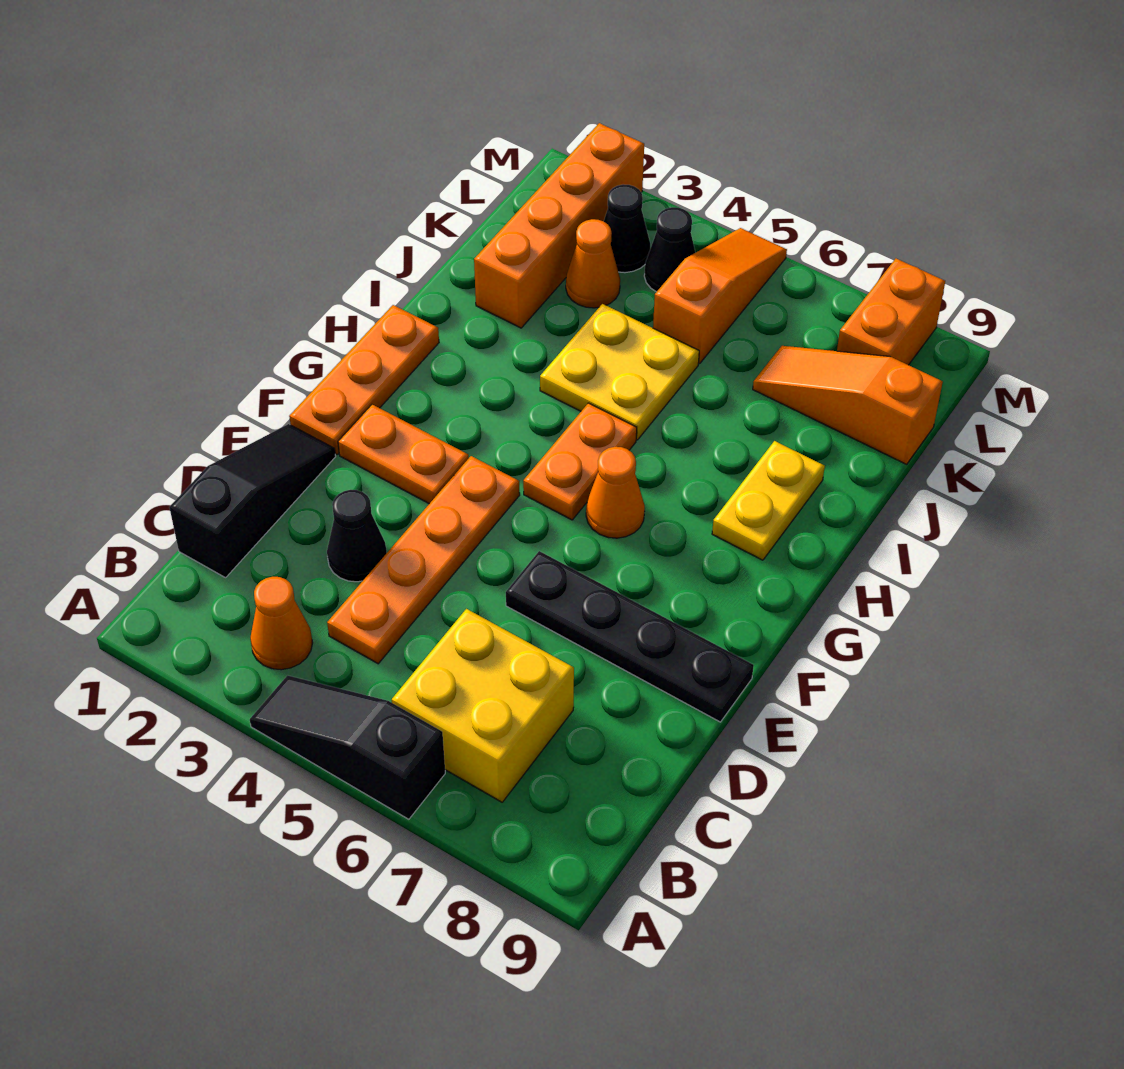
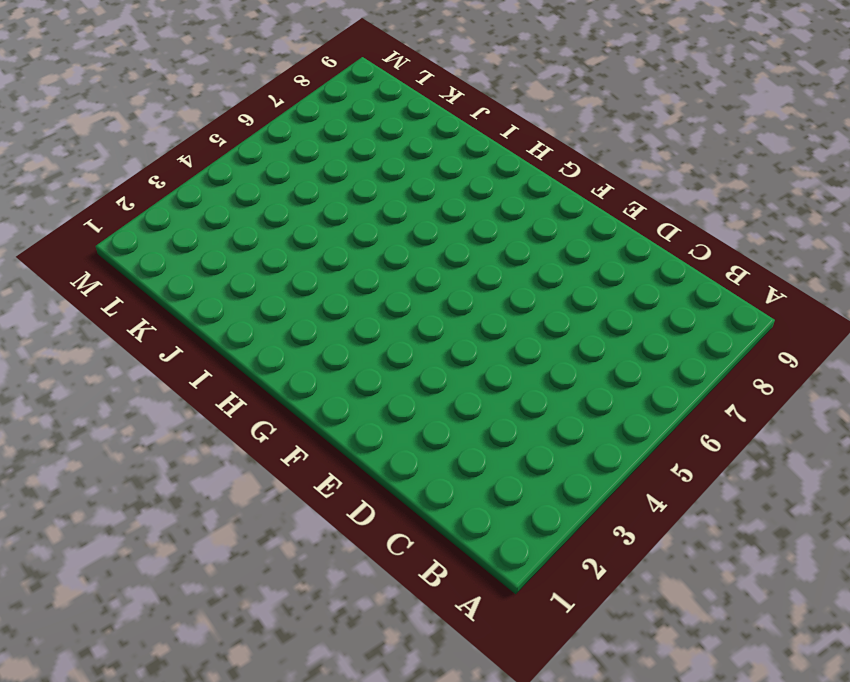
none -> black 1x3 slope [250,675,445,819]
none -> orange 1x1 cone [250,577,313,670]
none -> yellow 2x2 brick [392,609,574,802]

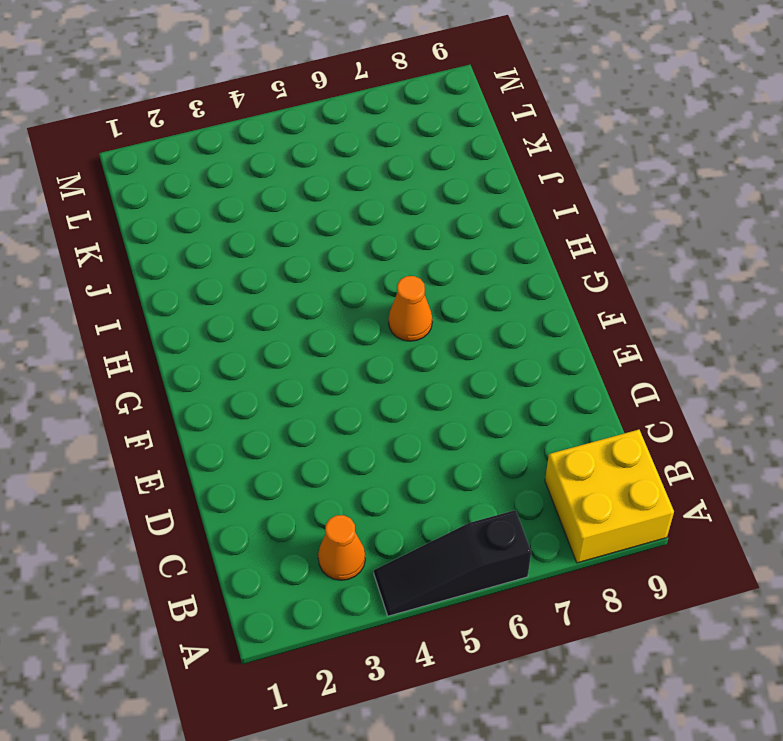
yellow 2x2 brick [545,430,674,563] -> yellow 2x2 brick moved to [392,609,574,802]
none -> black 1x3 slope [169,424,336,578]
none -> orange 1x4 plate [327,456,520,664]
none -> black 1x1 cone [327,490,387,582]

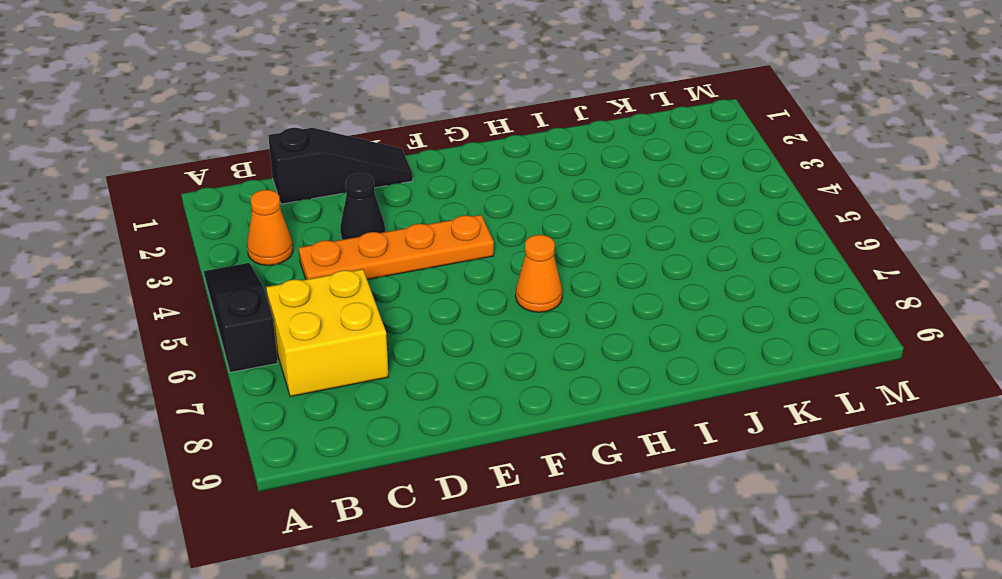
none -> black 1x4 plate [506,551,754,722]
none -> orange 1x3 plate [289,305,439,454]
none -> orange 1x2 plate [338,405,469,504]

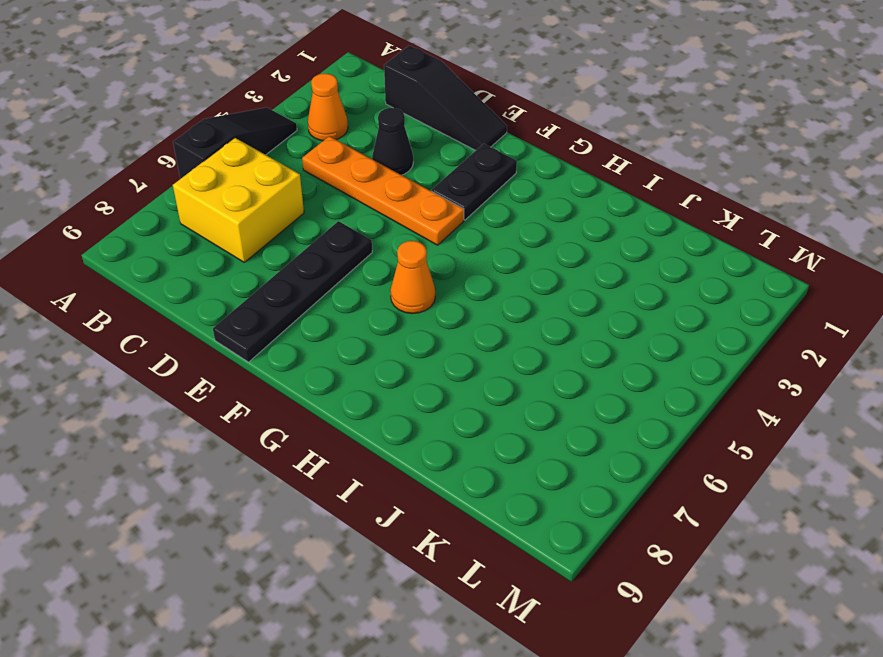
black 1x2 plate [432,144,517,220] -> orange 1x2 plate [338,405,469,504]
none -> orange 1x3 plate [289,305,439,454]
none -> orange 1x2 plate [523,403,637,520]
none -> yellow 1x2 plate [712,441,825,560]

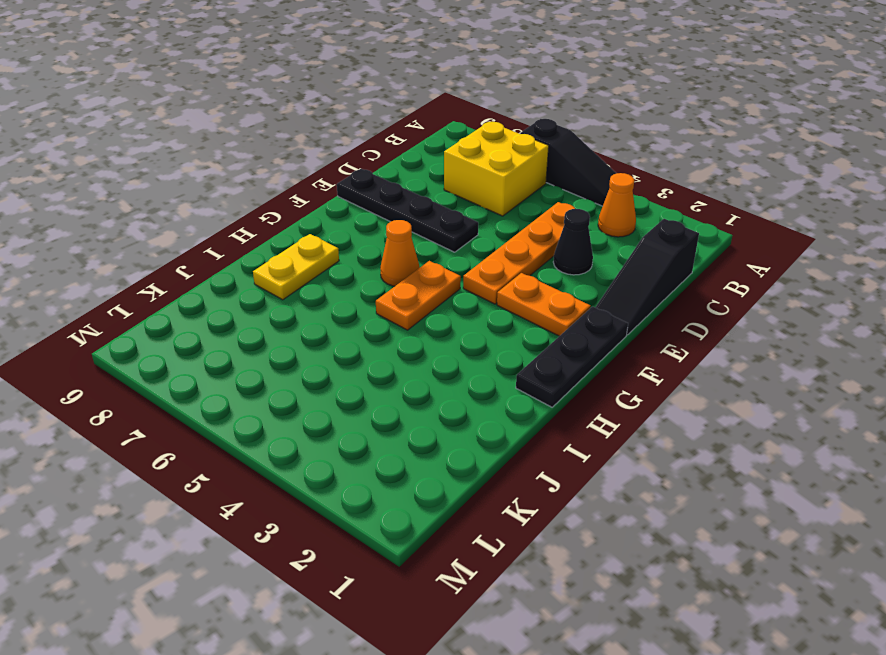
black 1x3 plate [516,307,628,407] -> orange 1x3 plate [289,305,439,454]
none -> yellow 2x2 plate [540,304,699,440]
none -> orange 1x4 brick [474,123,644,328]
none -> orange 1x1 cone [566,219,620,308]

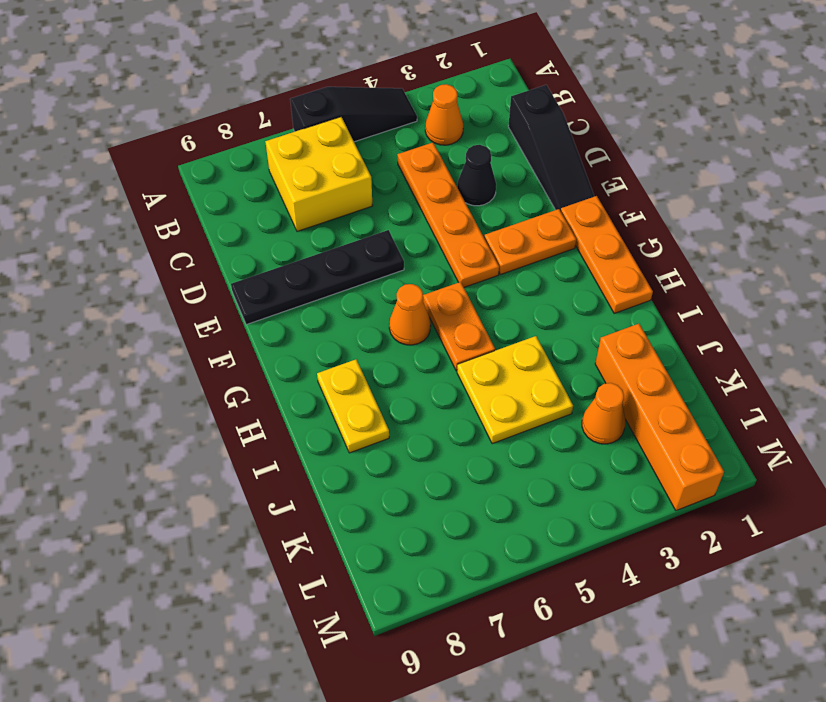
none -> orange 1x3 slope [653,228,787,364]
none -> orange 1x3 slope [753,346,943,464]
none -> black 1x1 cone [604,184,650,273]

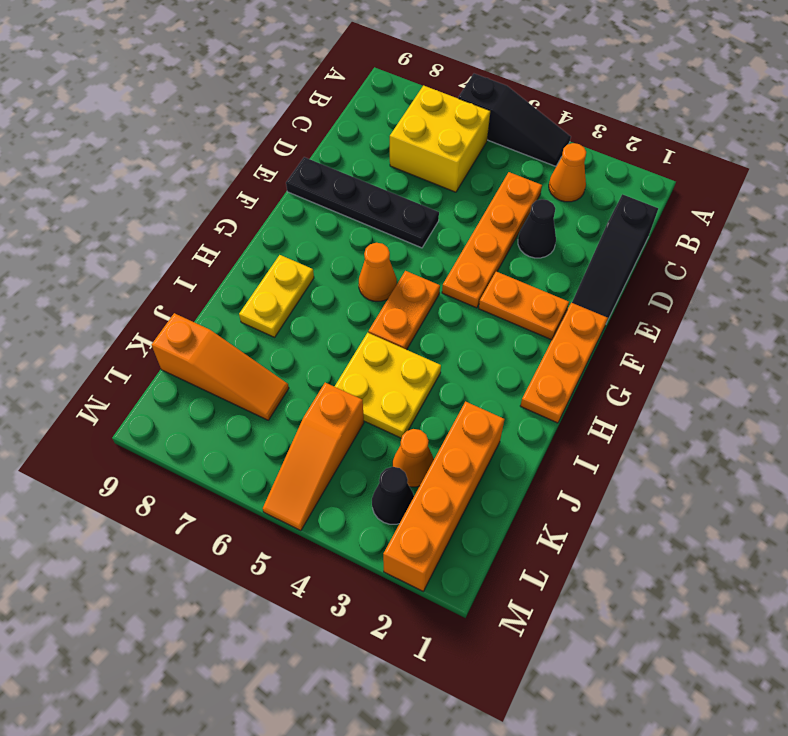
none -> black 1x1 cone [644,207,696,292]
none -> orange 1x2 brick [837,259,945,365]

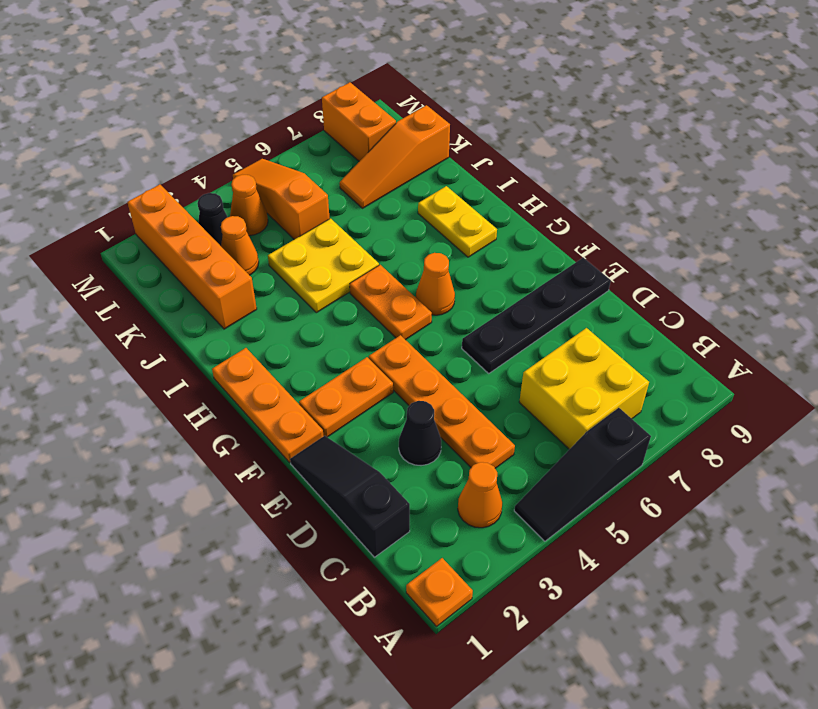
orange 1x1 plate [406,558,473,626] -> none
orange 1x1 cone [230,175,268,236] -> black 1x1 cone [644,207,696,292]

